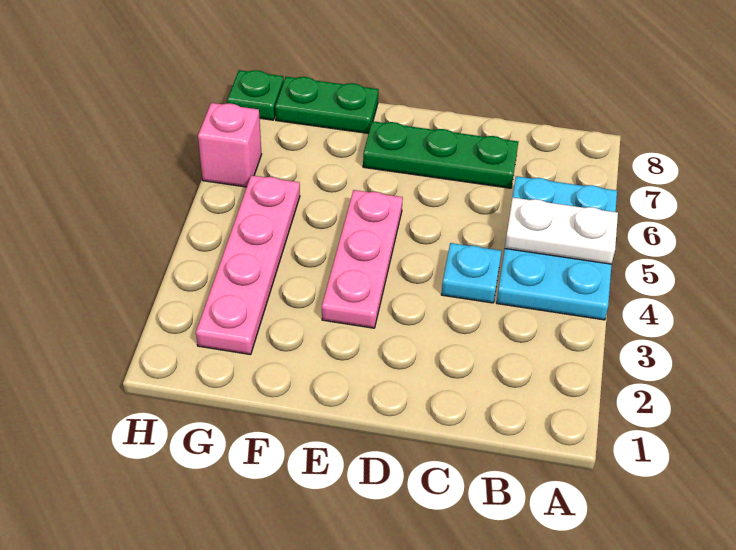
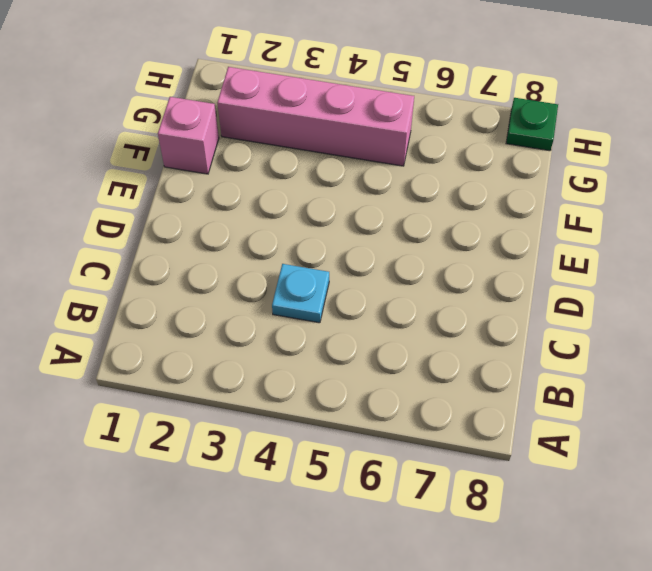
pink 1x1 brick [158,97,219,174] -> pink 1x1 brick moved to [198,103,262,187]
pink 1x4 brick [217,67,414,166] -> pink 1x4 plate [196,175,300,355]
none -> cyan 2x3 plate [496,176,617,320]
none -> green 1x3 plate [363,121,518,188]

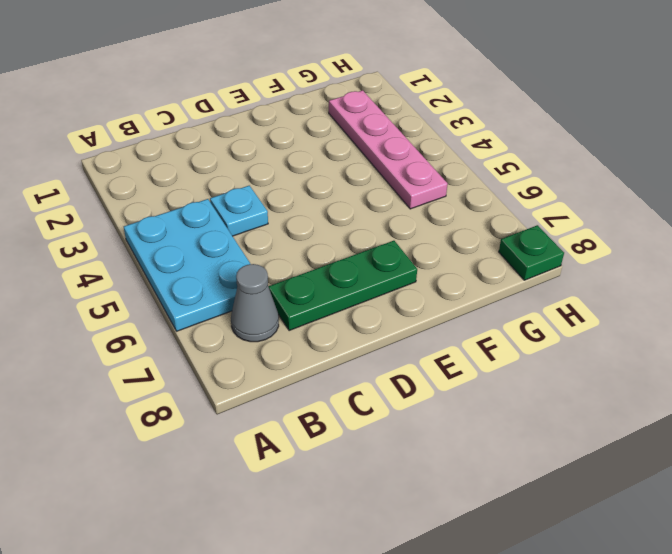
grey 1x1 cone [231,264,279,342] -> none
none -> pink 1x3 plate [322,190,403,328]
none -> green 1x2 plate [275,77,378,134]

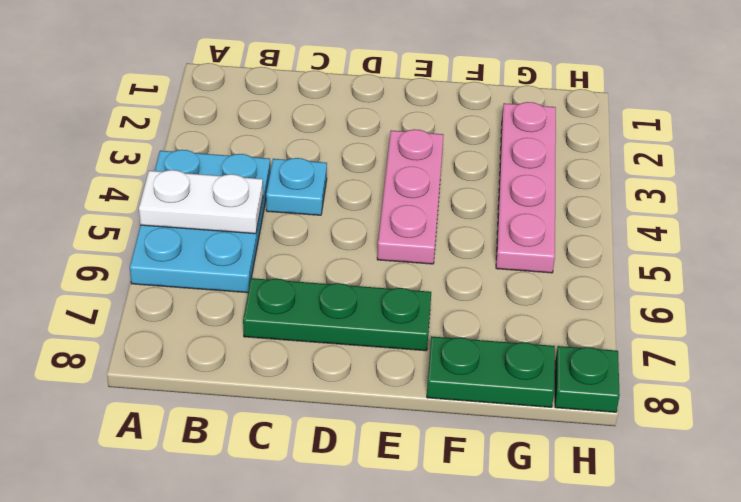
none -> pink 1x1 brick [198,103,262,187]

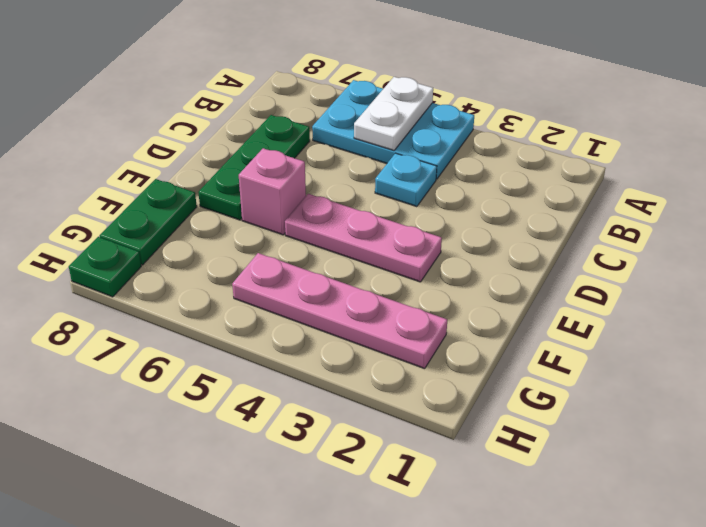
pink 1x1 brick [239,148,306,235] -> pink 1x1 brick moved to [198,103,262,187]

